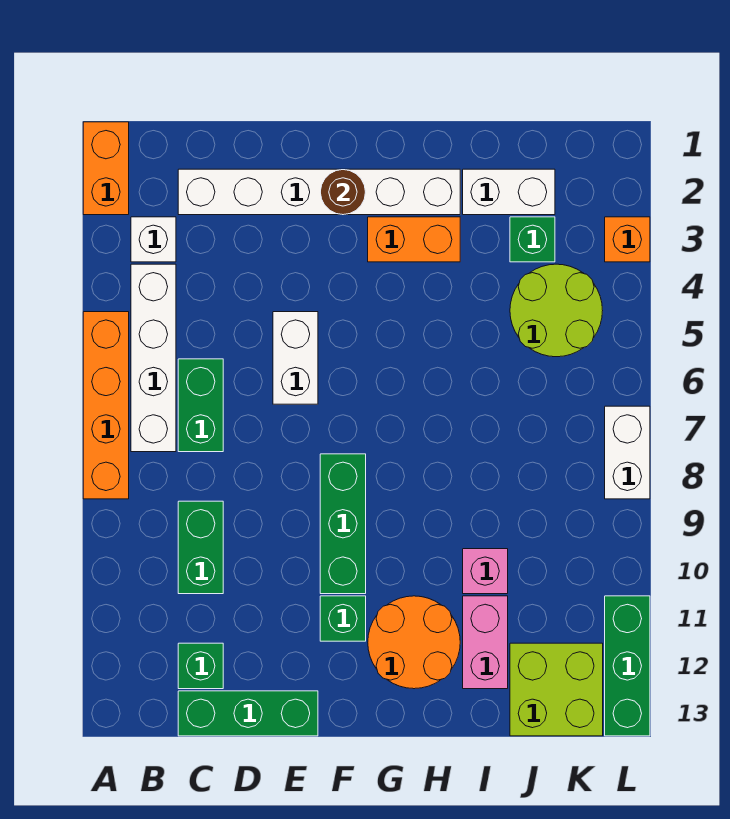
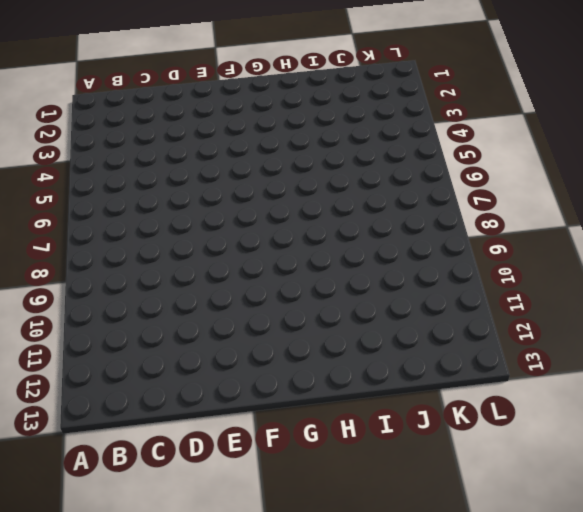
none -> orange 1x2 brick [83,122,129,215]
none -> orange 1x4 brick [83,312,129,499]
none -> white 1x1 brick [131,217,176,262]

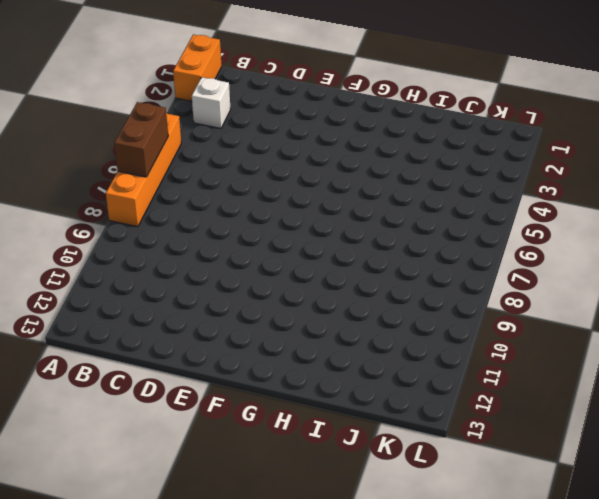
brown 1x2 brick [114,102,168,177] -> none
none -> white 1x4 brick [131,264,176,452]
none -> white 1x6 brick [178,169,460,215]
none -> green 1x2 brick [178,359,223,452]

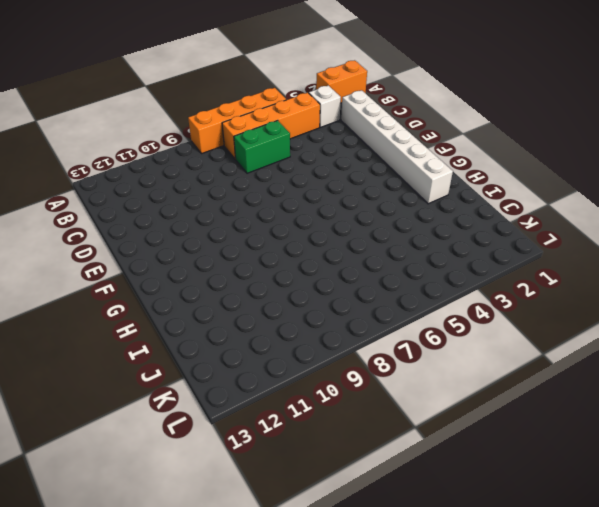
orange 1x4 brick [222,93,320,159] -> white 1x4 brick [131,264,176,452]
none -> green 1x2 brick [178,501,223,594]
none -> green 1x1 brick [178,643,223,689]
none -> green 1x3 brick [178,691,318,736]

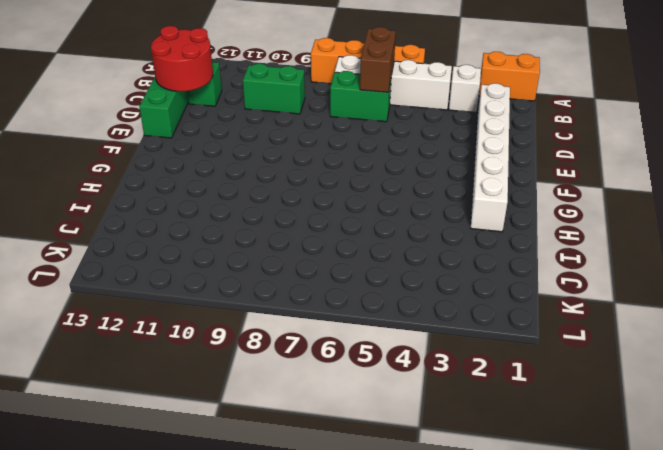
brown 1x2 brick [360,27,396,92] -> none
red 2x2 round brick [151,26,213,91] -> none
none -> white 1x2 brick [273,312,318,404]
none -> green 1x3 brick [320,454,366,594]
none -> green 1x1 brick [320,596,366,641]

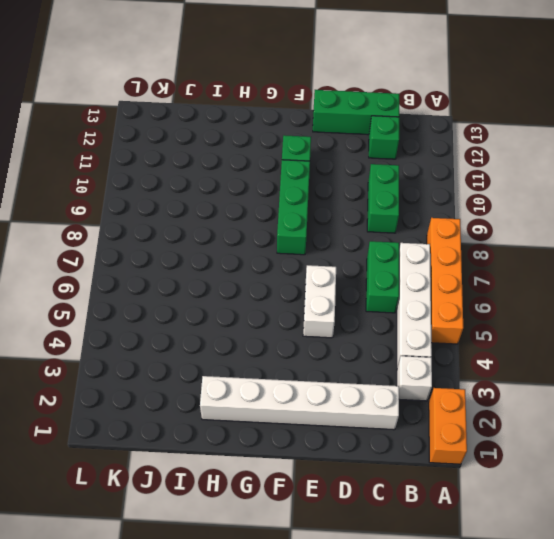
none -> orange 1x2 brick [368,217,460,262]
none -> orange 2x2 round brick [368,596,460,689]
none -> white 1x2 brick [463,169,555,215]

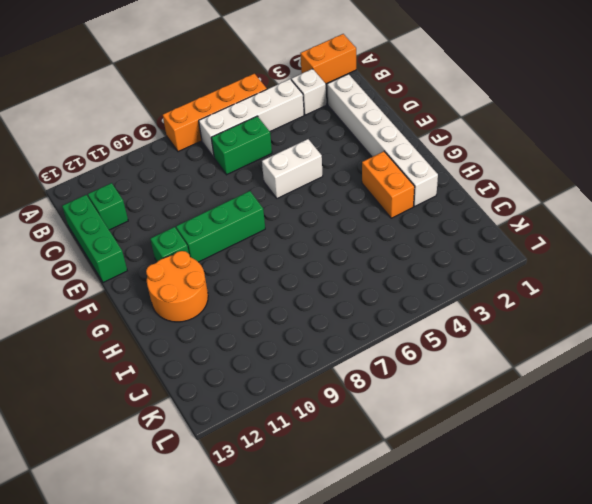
none -> green 1x2 brick [178,501,223,594]
none -> white 1x2 brick [463,169,555,215]
none -> pink 1x1 brick [463,549,508,594]

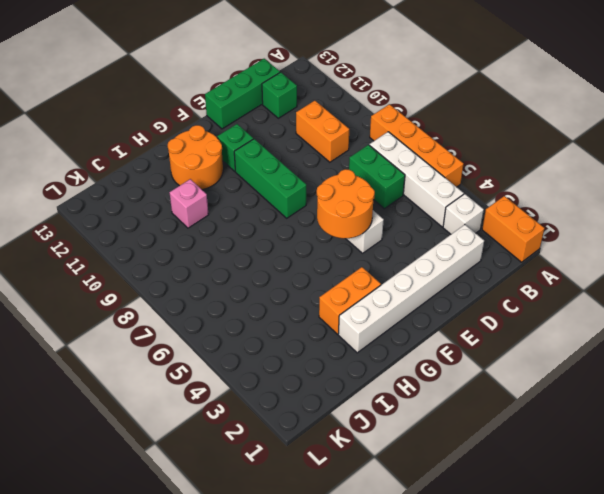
orange 1x2 brick [296,101,349,162] -> green 1x2 brick [178,501,223,594]
orange 2x2 round brick [317,169,375,238] -> none
none -> white 1x2 brick [463,169,555,215]
none -> pink 1x2 brick [463,596,508,689]
none -> green 1x1 brick [510,217,555,262]

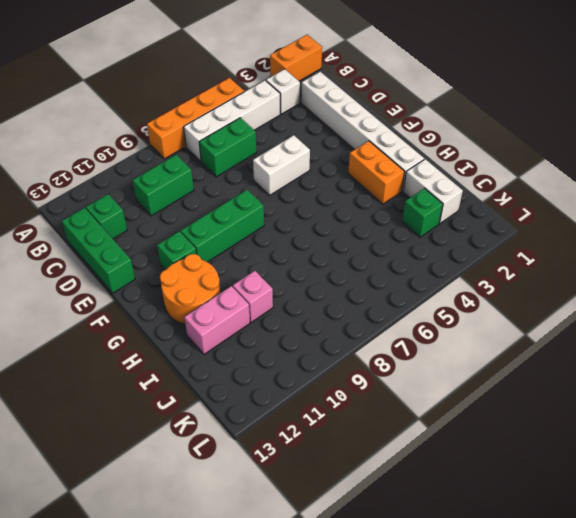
none -> lime 2x2 round brick [510,264,603,357]
none -> lime 2x2 brick [510,643,603,736]
none -> orange 1x1 brick [605,217,650,262]

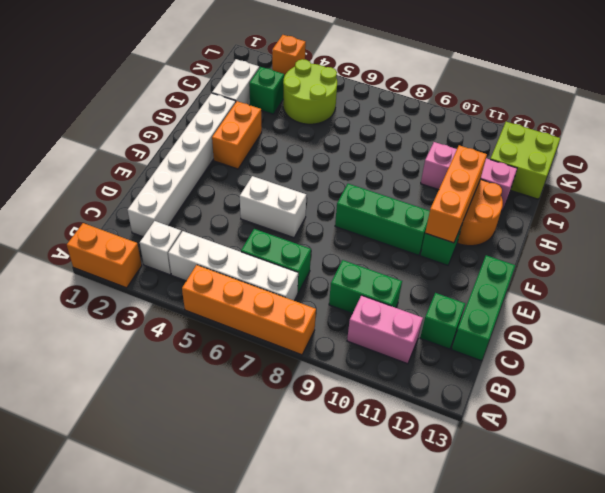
pink 1x2 brick [347,295,423,364] -> none
orange 1x3 brick [425,145,487,243] -> none
none -> white 1x2 brick [605,406,650,499]
none -> green 1x3 brick [605,596,650,736]
none -> brown 1x1 round brick [320,170,365,215]

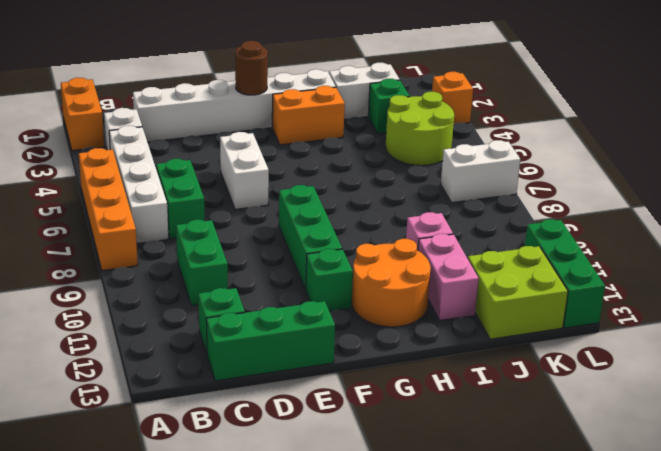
white 1x2 brick [441,140,520,203] -> white 1x2 brick turned to [605,406,650,499]

